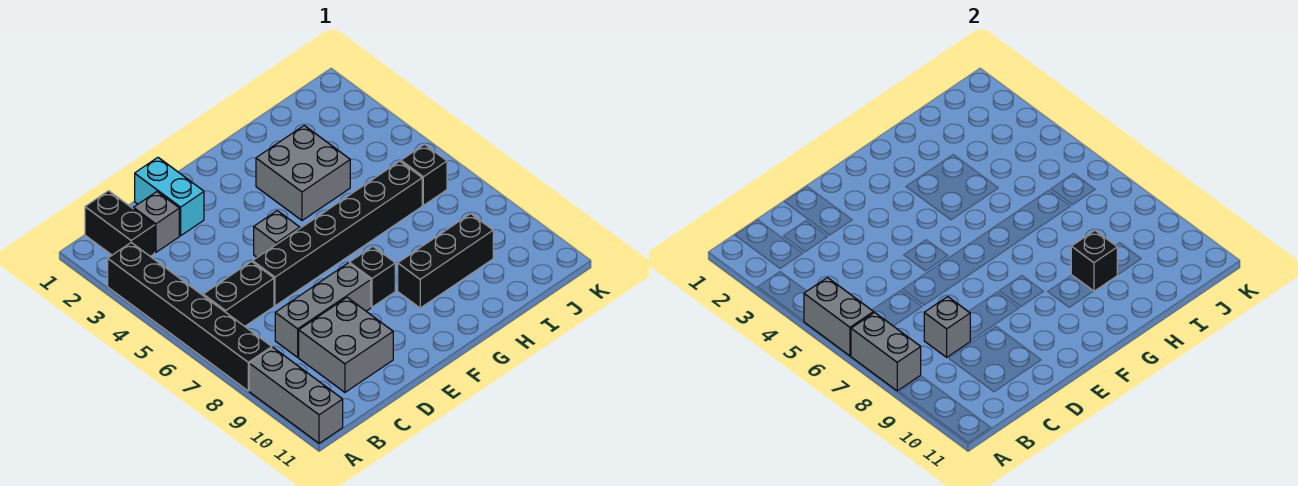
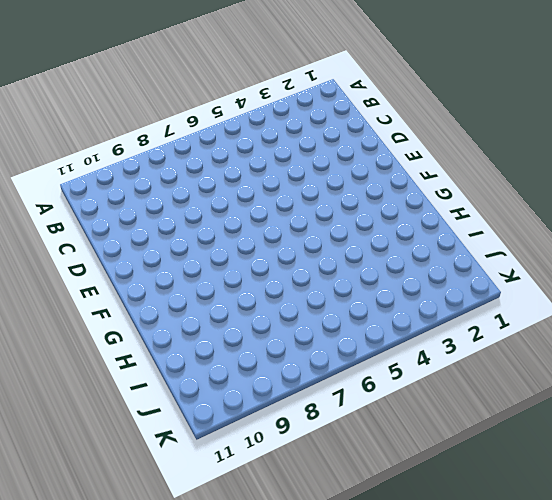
none -> black 1x6 brick [108,243,272,391]
none -> grey 1x3 brick [249,348,343,443]
none -> black 1x2 brick [85,191,155,256]

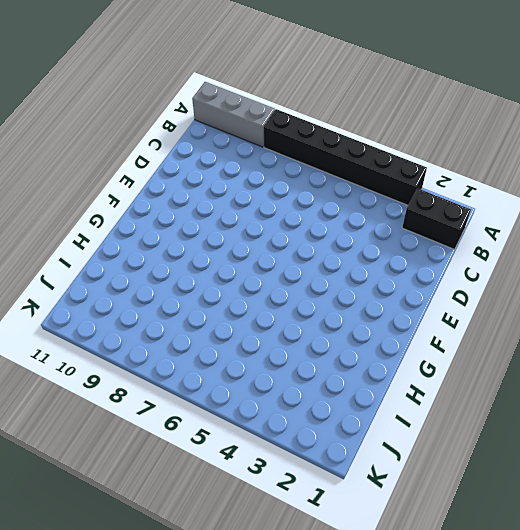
none -> black 1x2 brick [203,262,274,326]
none -> grey 1x1 brick [133,192,179,252]
none -> grey 1x3 brick [275,263,371,357]

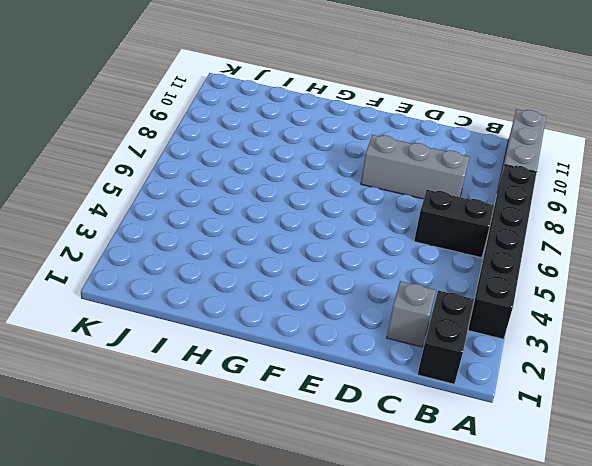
none -> grey 2x2 brick [299,297,393,392]
none -> cyan 1x2 brick [135,158,204,236]
none -> black 1x6 brick [253,161,422,306]

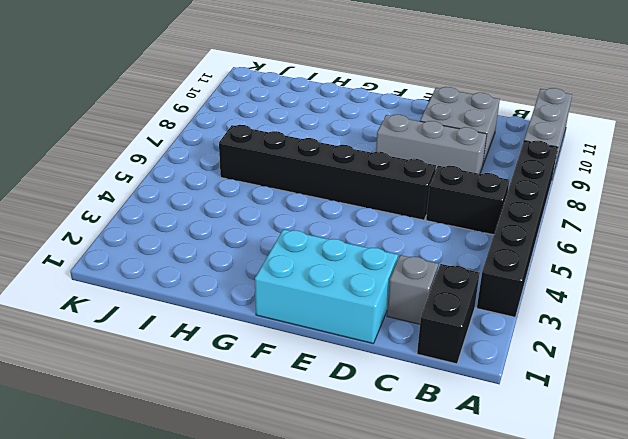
cyan 2x3 brick [255,229,398,343] -> cyan 1x2 brick [135,158,204,236]
none -> grey 1x1 brick [254,211,300,257]
none -> black 1x1 brick [349,246,395,307]
none -> grey 2x2 brick [256,126,350,220]

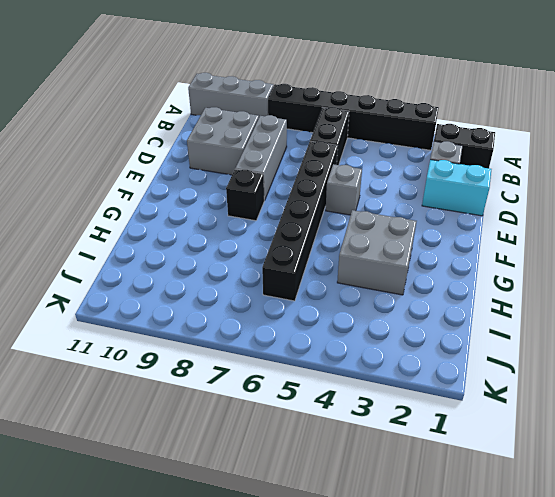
none -> black 1x3 brick [398,214,493,308]
none -> black 1x1 brick [401,145,447,205]
none -> grey 1x2 brick [804,278,874,356]

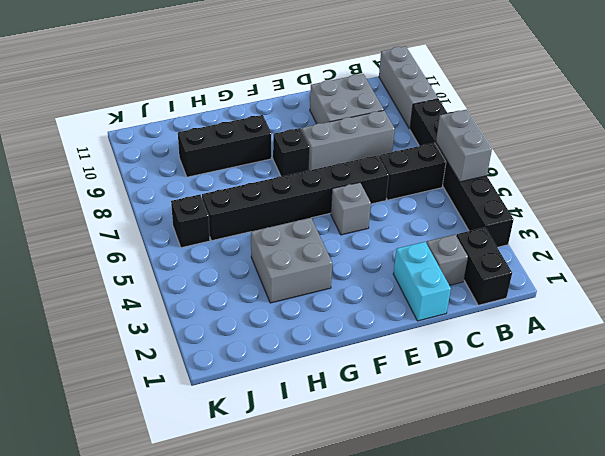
none -> grey 1x2 brick [851,312,921,391]
none -> grey 1x1 brick [924,297,970,357]
none -> black 1x1 brick [1071,231,1117,291]

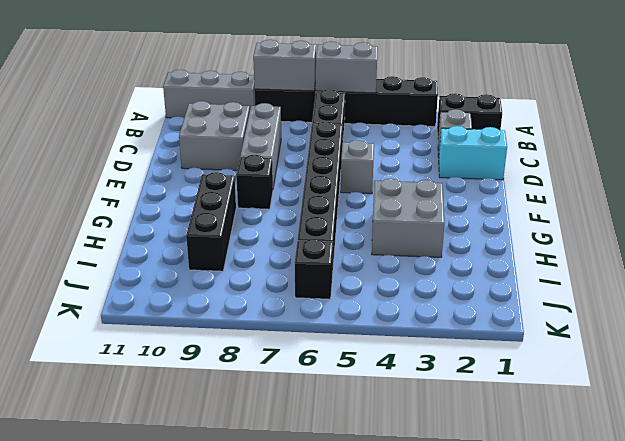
none -> grey 1x1 brick [924,297,970,357]
none -> black 1x1 brick [1071,231,1117,291]

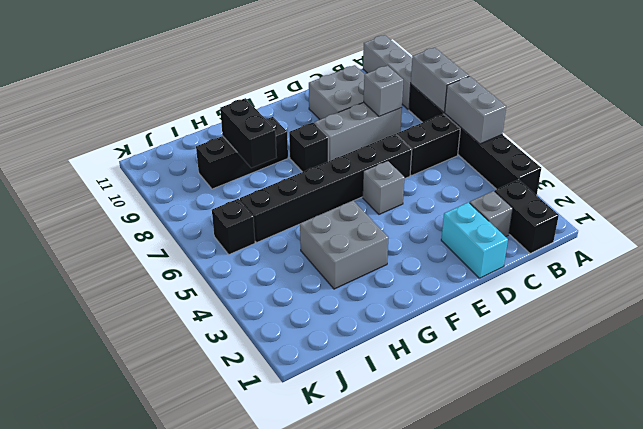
black 1x2 brick [220,98,277,168] -> black 1x1 brick [1071,231,1117,291]

